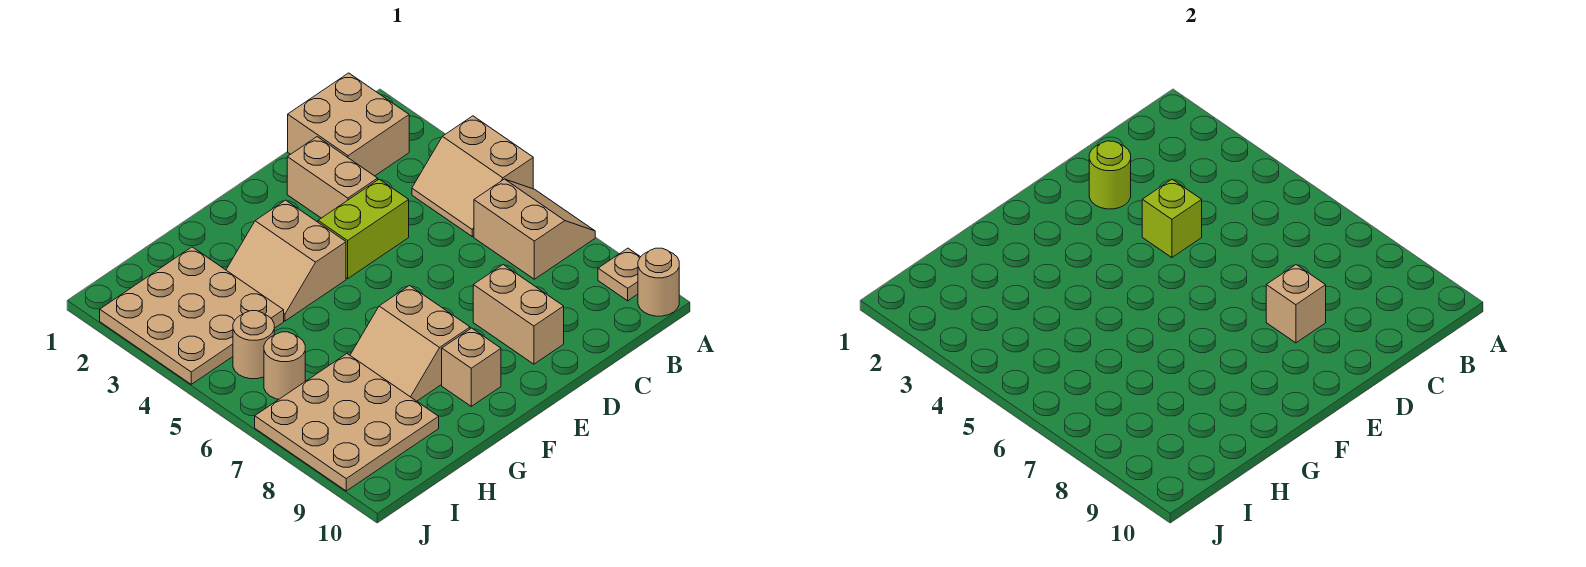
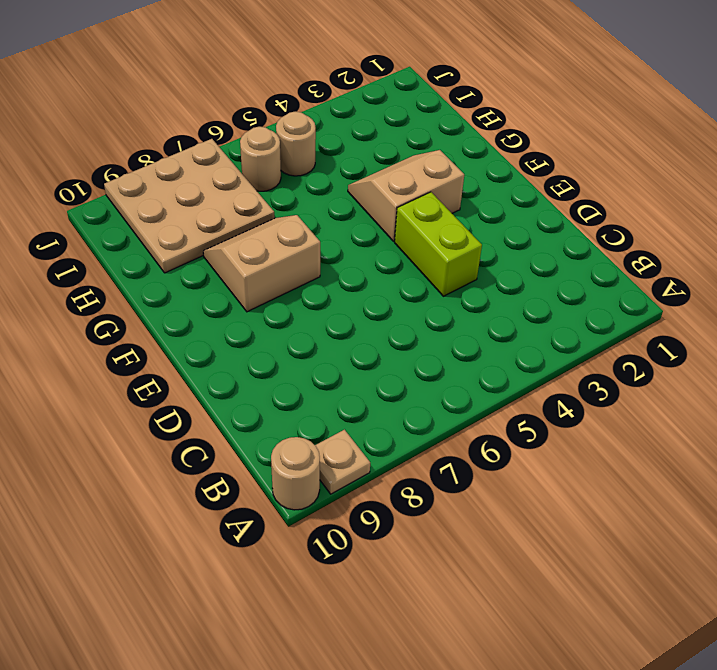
none -> tan 2x2 slope [412,116,533,237]
none -> tan 2x2 slope [474,179,595,279]
none -> tan 2x2 brick [288,73,409,176]

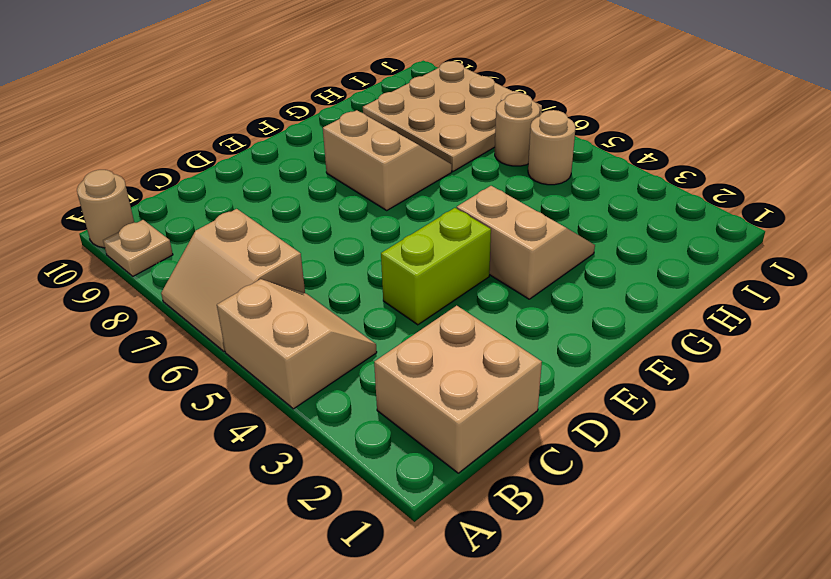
none -> tan 1x2 brick [287,137,378,218]
none -> tan 1x2 brick [473,265,564,364]
none -> tan 1x1 brick [442,328,501,406]

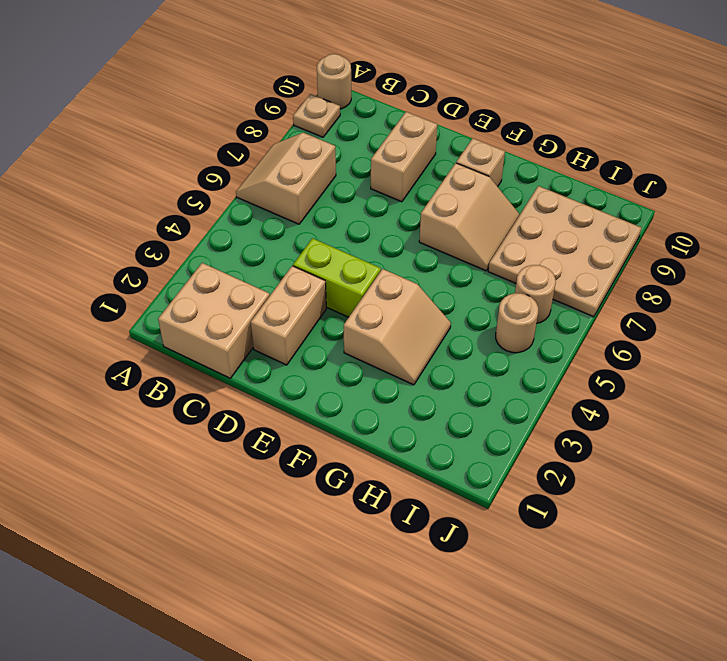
none -> tan 2x2 slope [412,116,533,237]
none -> tan 3x3 plate [100,247,284,384]
none -> lime 1x1 round brick [1089,141,1131,209]

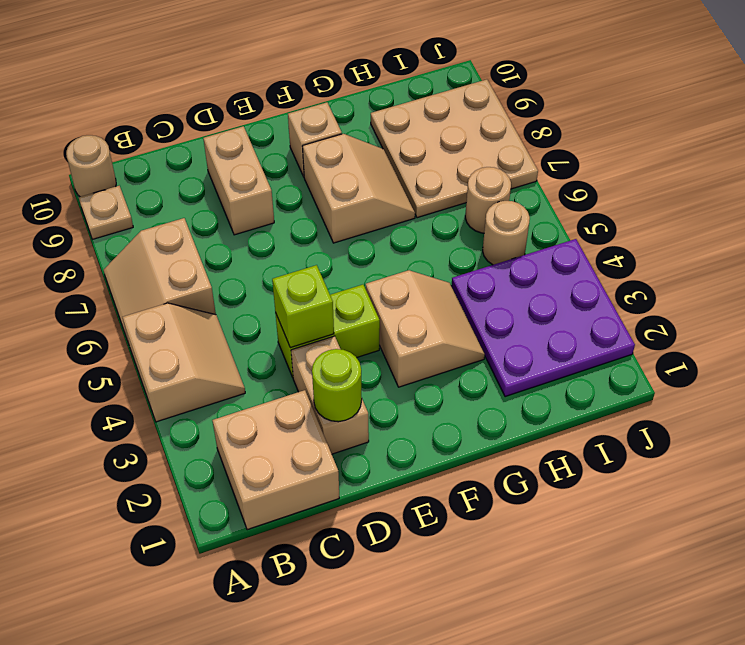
purple 3x3 plate [452,239,635,397] -> tan 3x3 plate [100,247,284,384]
none -> tan 1x1 brick [1266,265,1326,343]

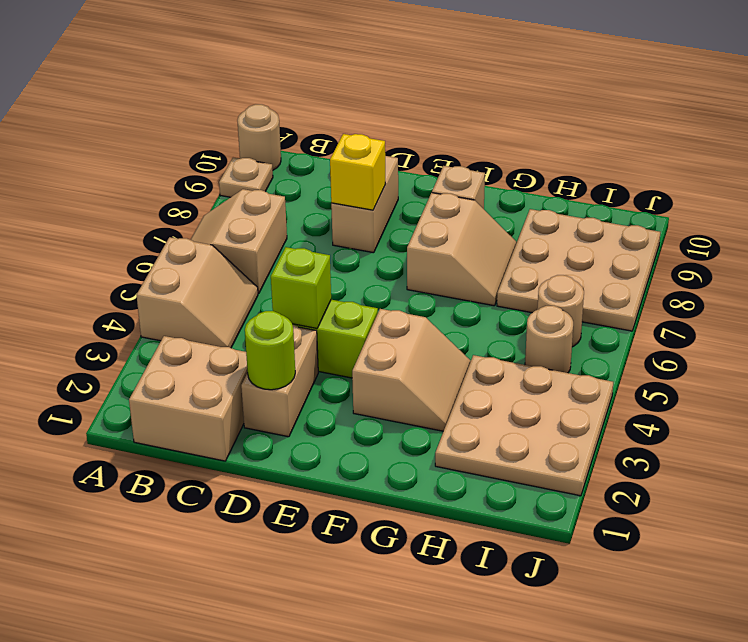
yellow 1x1 brick [330,134,385,210] -> tan 1x1 brick [1266,265,1326,343]

